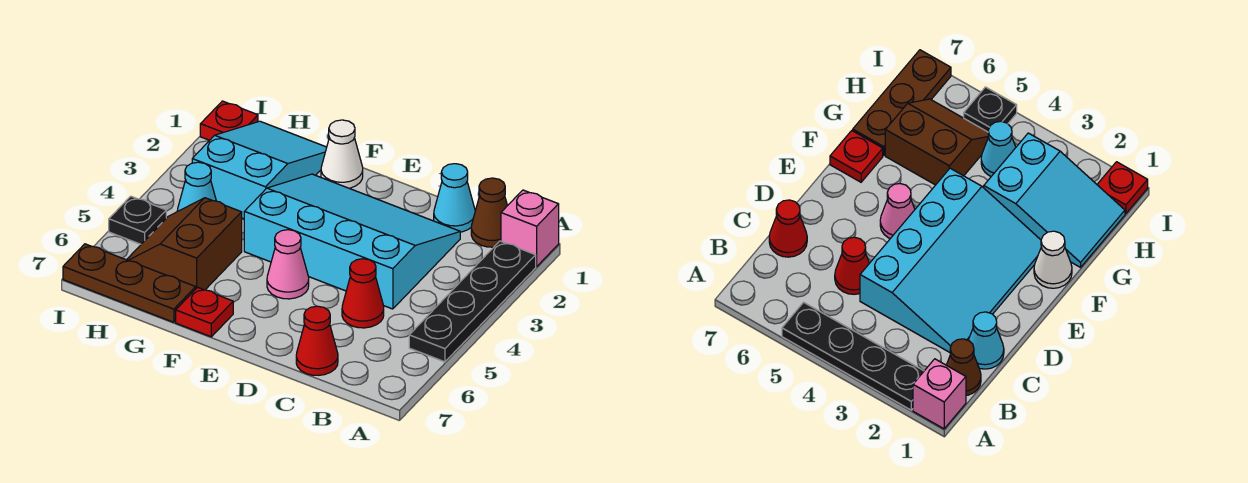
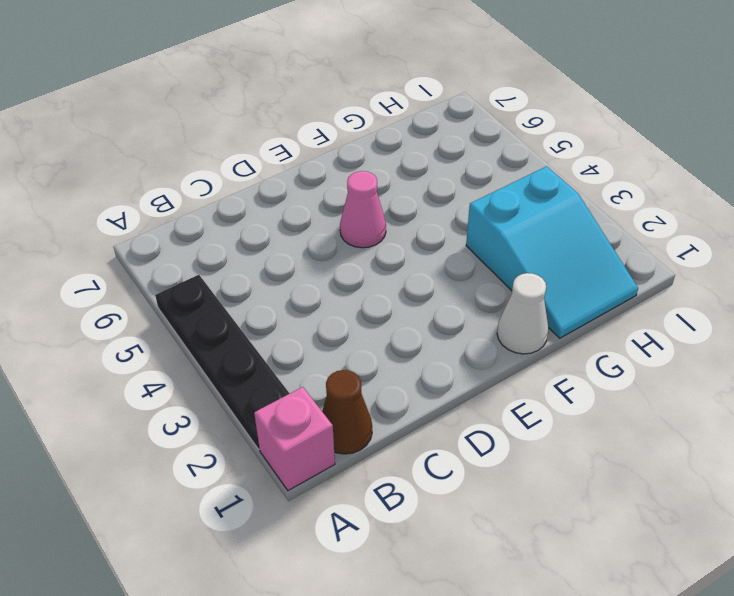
none -> cyan 1x1 cone [434,164,475,232]
none -> cyan 3x4 slope [244,174,460,309]
none -> red 1x1 cone [342,259,384,328]

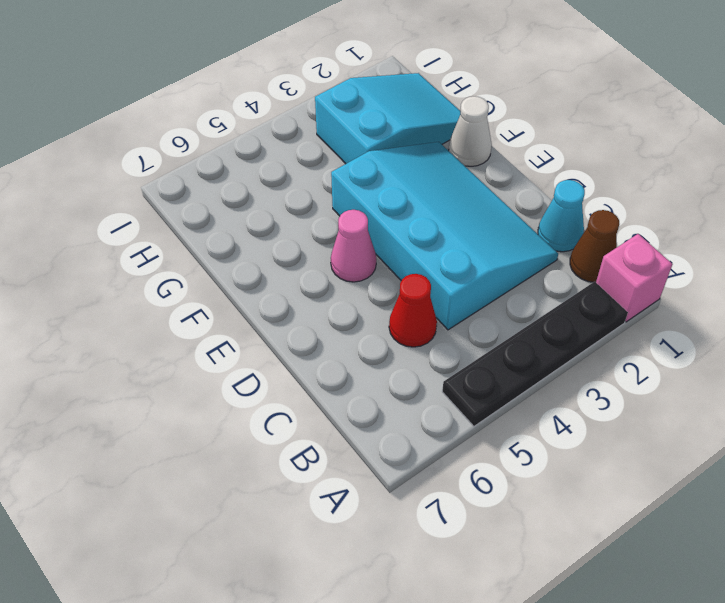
none -> red 1x1 cone [296,306,338,375]
none -> red 1x1 plate [176,287,233,337]
none -> brown 2x2 slope [127,198,242,290]

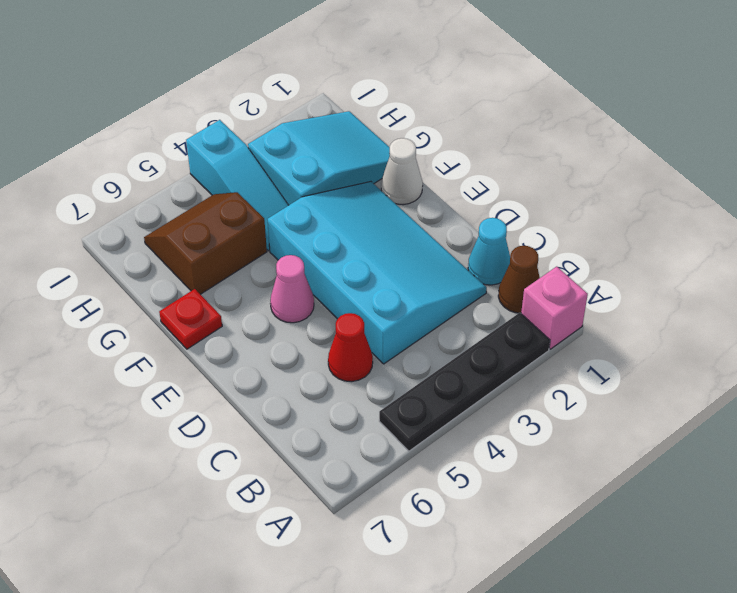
cyan 1x3 slope [186,120,289,251] -> cyan 1x1 cone [177,162,216,211]
none -> red 1x1 cone [296,306,338,375]
none -> brown 1x3 plate [63,244,196,322]
none -> red 1x1 plate [200,101,258,140]

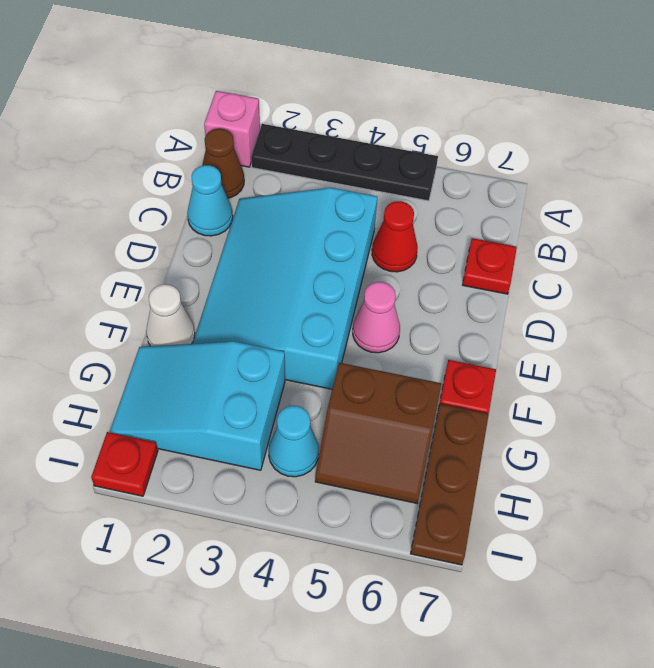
red 1x1 plate [462,238,517,294] -> red 1x1 cone [296,306,338,375]
none -> black 1x1 plate [109,196,166,244]

